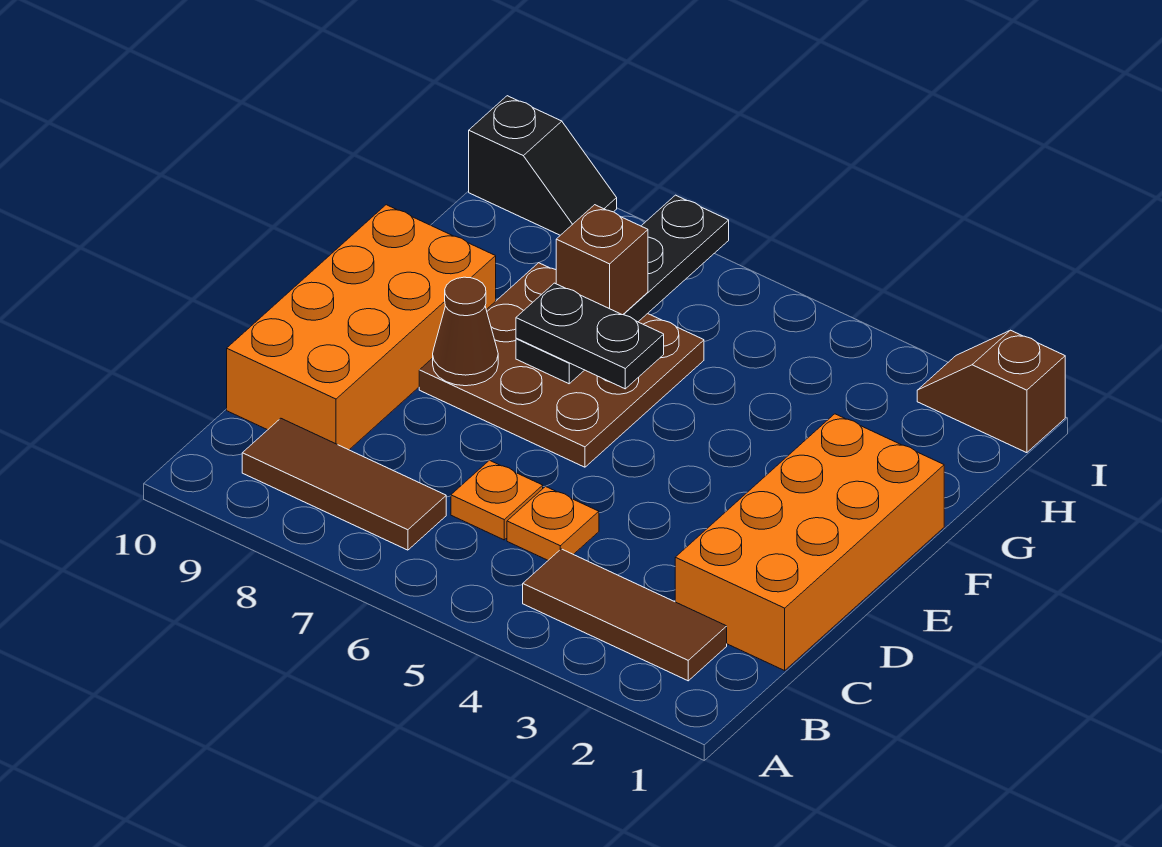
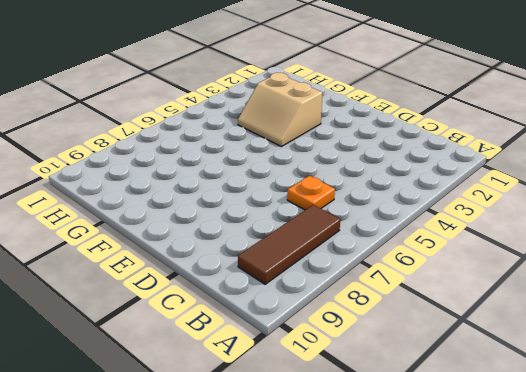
tan 2x2 slope [238,73,323,147] -> none
none -> brown 1x3 tile [523,549,727,681]
none -> orange 2x4 brick [675,414,944,671]
none -> orange 1x1 plate [507,486,599,560]

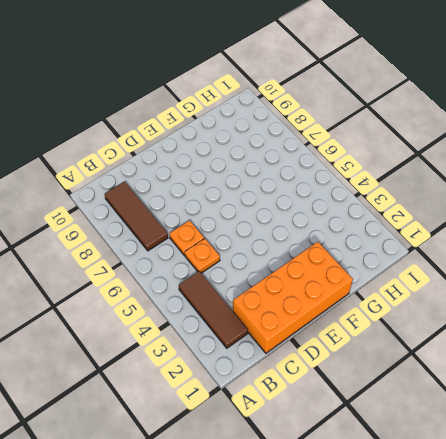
none -> orange 2x4 brick [227,205,496,450]
none -> brown 3x3 plate [419,263,704,467]
none -> brown 1x2 slope [917,330,1065,453]

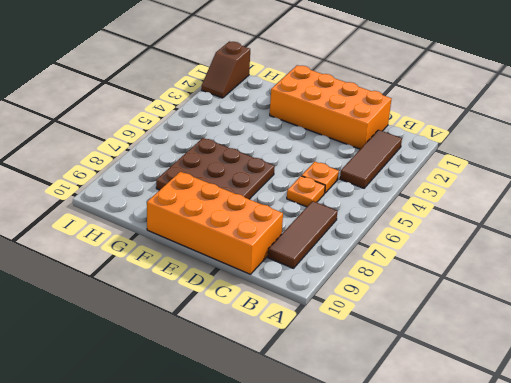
none -> black 1x2 slope [469,96,617,235]
none -> brown 1x1 cone [433,277,498,386]
none -> black 1x4 plate [516,195,729,384]

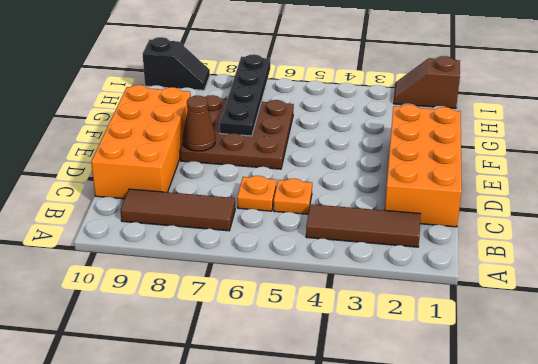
none -> black 1x2 plate [516,283,664,389]
none -> brown 1x1 brick [556,205,648,315]

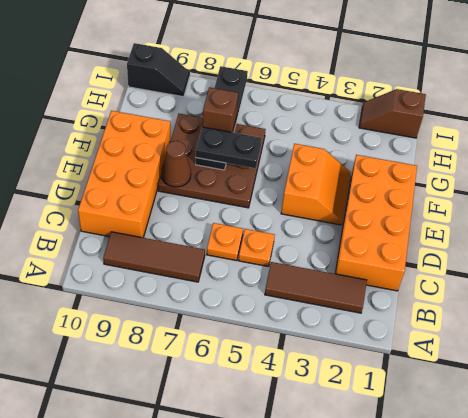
orange 2x2 slope [281,144,351,225] -> none

